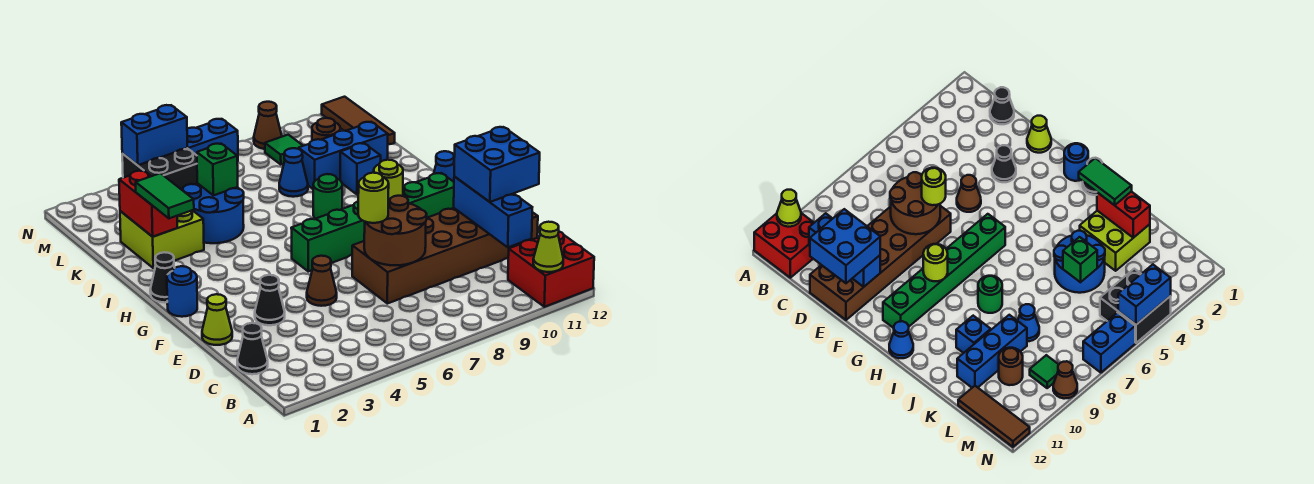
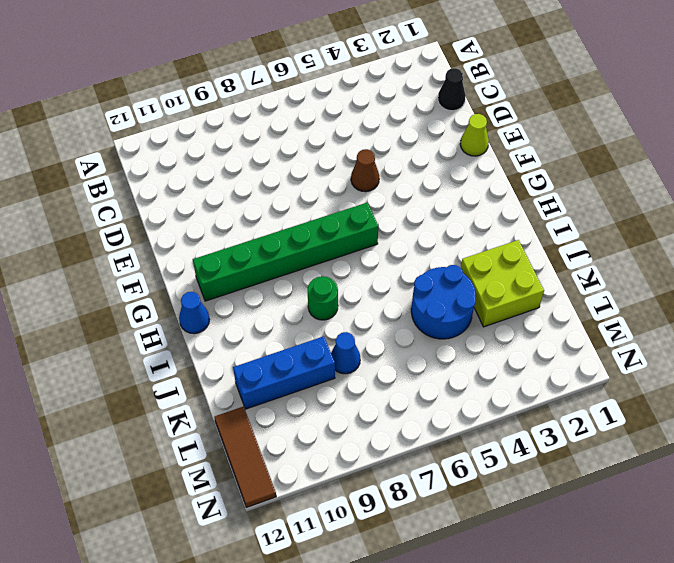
none -> red 2x2 brick [508,232,594,307]
none -> brown 2x6 brick [352,208,538,304]
none -> black 1x1 cone [255,275,285,325]
none -> blue 1x1 round brick [167,266,197,317]

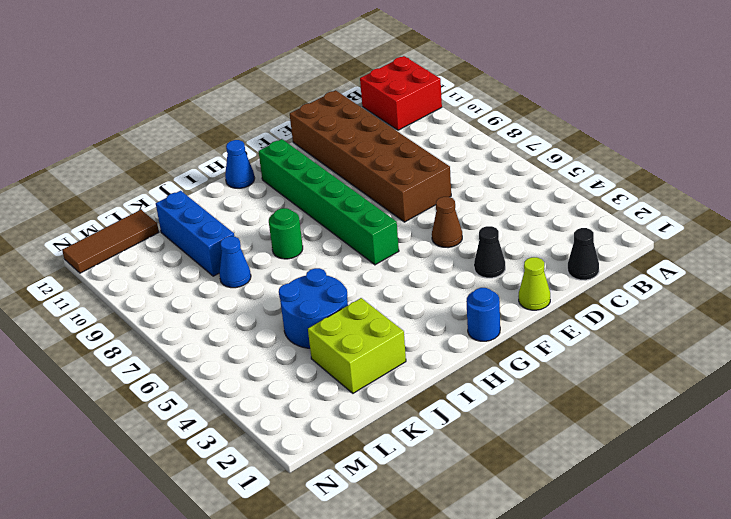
none -> black 1x1 cone [150,252,174,303]
none -> blue 1x1 brick [340,143,381,194]
none -> brown 1x1 round brick [312,118,340,141]
none -> black 2x2 brick [122,148,197,190]

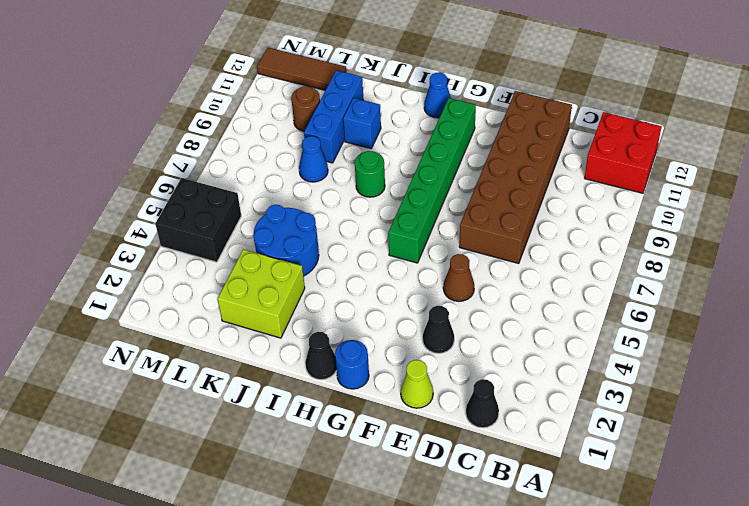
none -> green 1x1 tile [265,135,303,165]
none -> blue 1x2 brick [187,119,238,161]
none -> brown 1x1 cone [254,102,282,149]
none -> lime 1x1 cone [533,222,563,272]

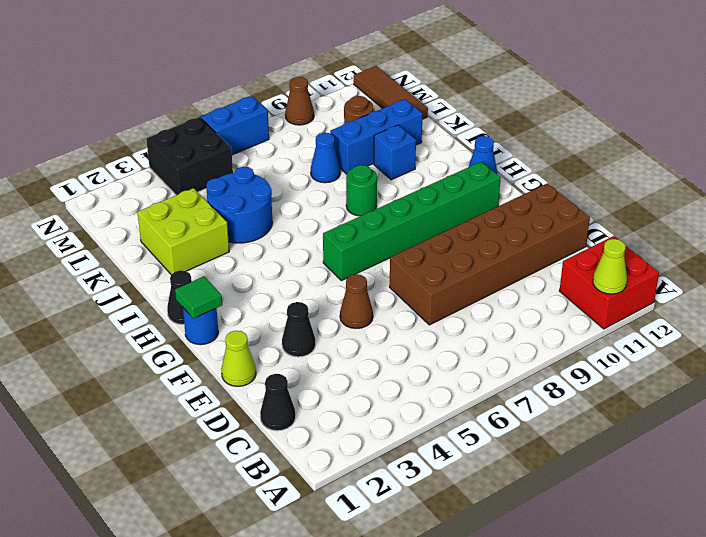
green 1x1 tile [175,277,222,318] -> green 1x1 tile moved to [265,135,303,165]
none -> blue 1x3 brick [454,177,532,247]
none -> brown 2x2 round brick [364,196,427,265]
none -> lime 1x1 round brick [374,160,403,202]
none -> red 1x2 brick [119,171,177,237]

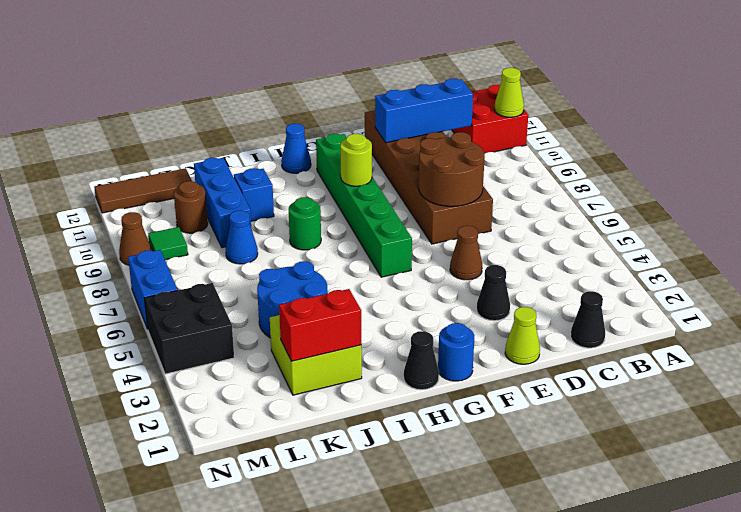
none -> green 1x1 brick [197,144,238,195]
none -> blue 1x2 brick [121,105,187,165]
none -> blue 2x2 brick [454,127,540,202]
none -> lime 1x1 round brick [358,173,389,223]

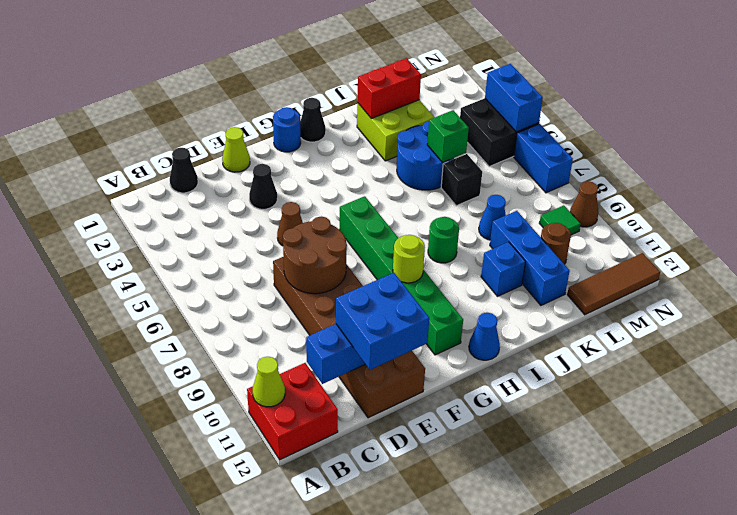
black 1x1 brick [441,154,482,206] -> none
none -> lime 1x1 round brick [358,173,389,223]
none -> green 1x2 tile [136,173,194,218]

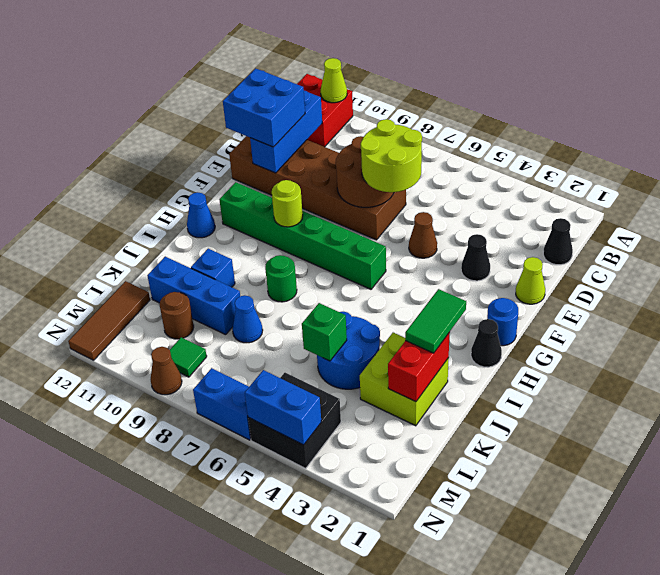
lime 2x2 round brick [361,119,422,192] -> lime 1x1 round brick [358,173,389,223]

